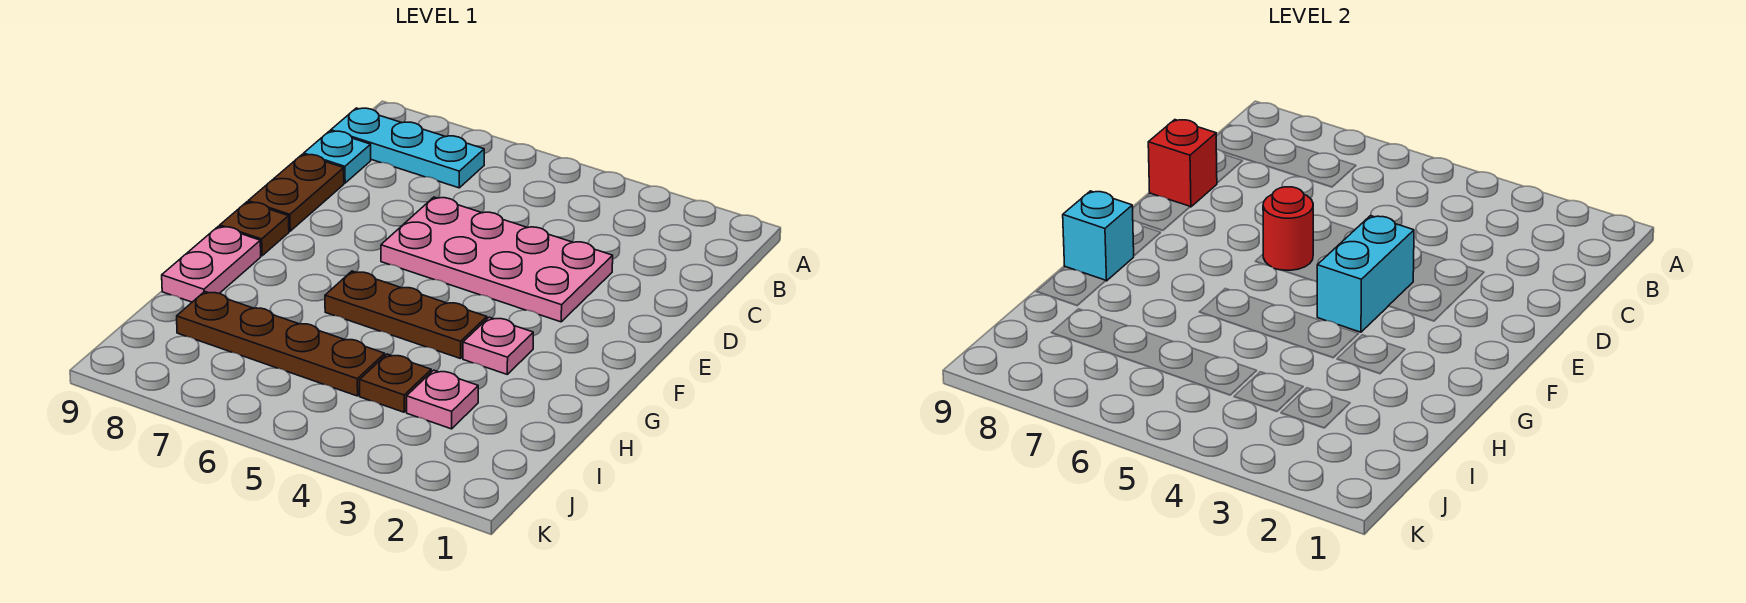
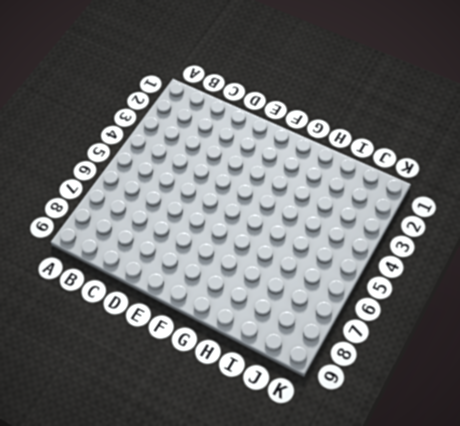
none -> cyan 1x3 plate [331,108,484,188]
none -> cyan 1x1 plate [304,131,371,183]
none -> pink 2x4 plate [381,197,613,322]

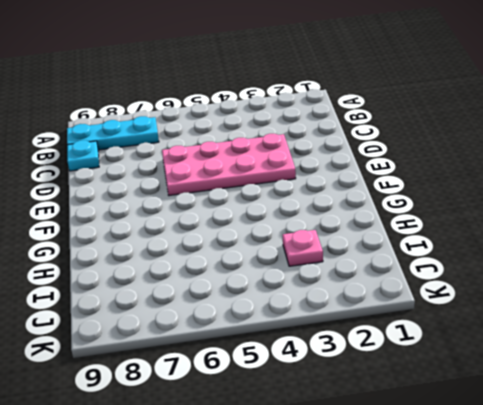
none -> brown 1x2 plate [248,154,344,231]
none -> brown 1x1 plate [220,202,289,256]
none -> pink 1x1 plate [463,317,533,374]

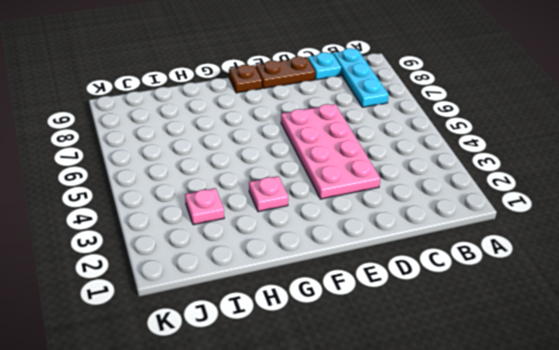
none -> brown 1x3 plate [325,271,487,359]
none -> pink 1x2 plate [162,226,261,302]
none -> brown 1x1 plate [360,354,431,412]

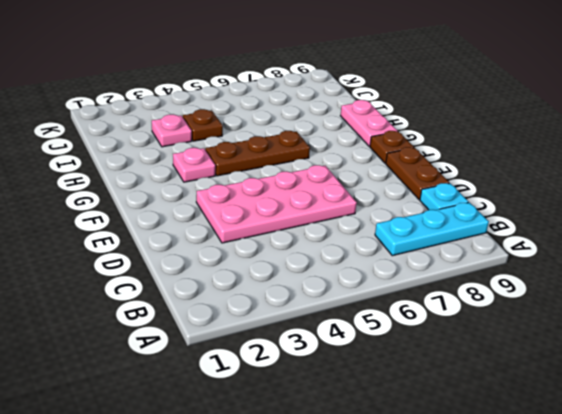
none -> brown 1x4 plate [177,292,385,396]
none -> red 1x1 brick [1148,120,1217,207]
none -> cyan 1x2 brick [1317,216,1414,332]

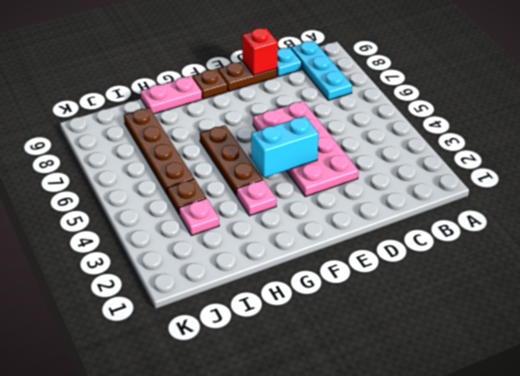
none -> red 1x1 round brick [1263,187,1313,270]
none -> cyan 1x1 brick [1063,191,1134,281]

